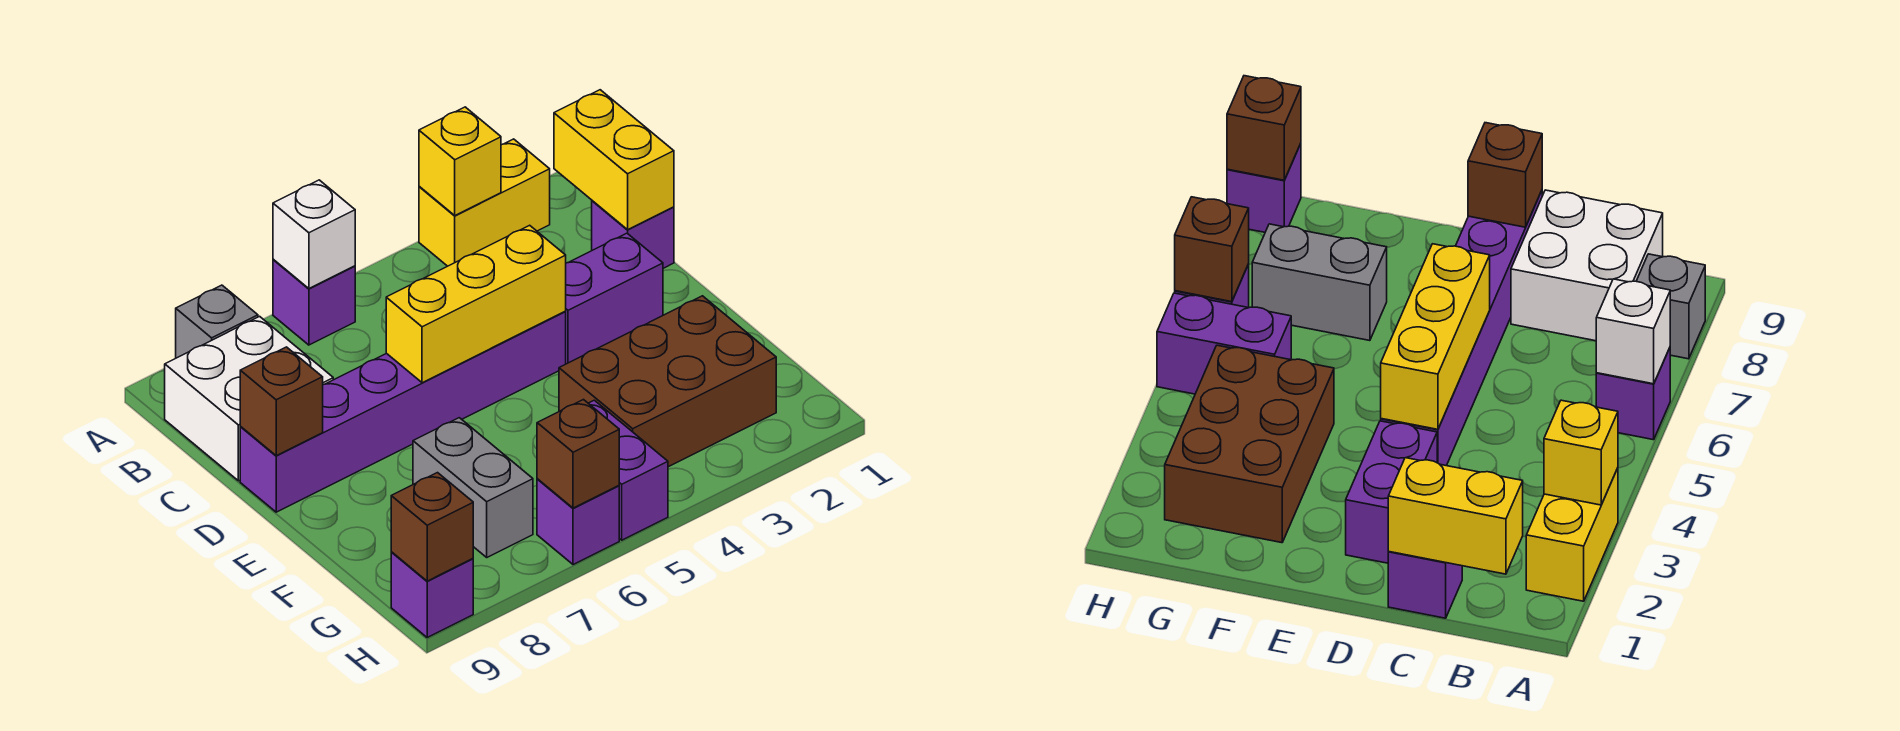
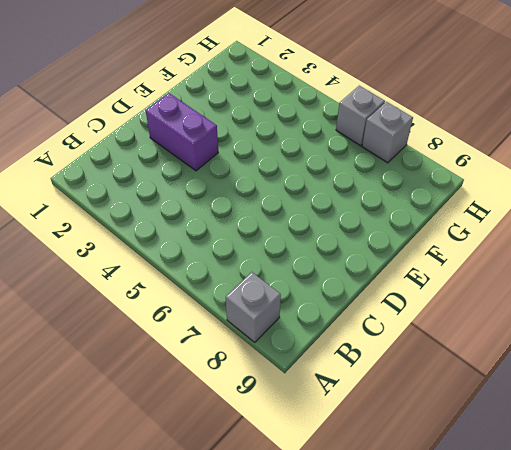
grey 1x1 brick [336,86,385,146] -> purple 1x1 brick [537,479,619,565]
grey 1x1 brick [362,102,413,163] -> none
none -> yellow 1x2 brick [419,139,550,266]
none -> purple 1x1 brick [273,259,355,345]
none -> white 2x2 brick [165,316,333,481]

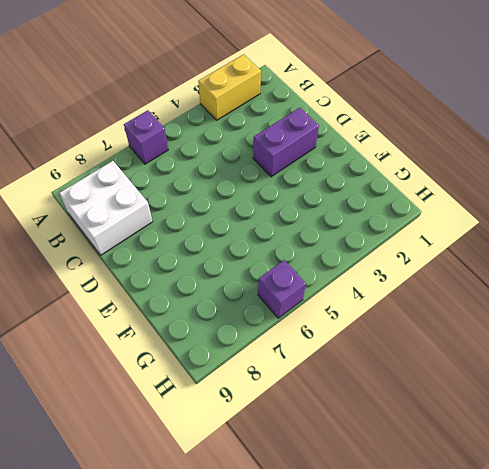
none -> grey 1x1 brick [176,285,258,358]
none -> purple 1x1 brick [592,201,674,268]
none -> purple 1x6 brick [240,312,566,512]

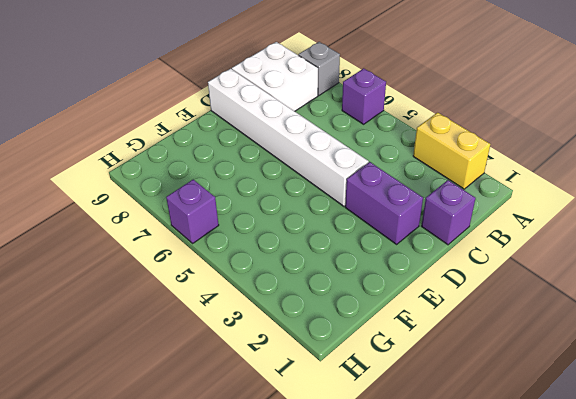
white 1x6 brick [208,69,369,206] -> purple 1x6 brick [240,312,566,512]
none -> brown 2x3 brick [559,296,776,467]
none -> grey 1x2 brick [413,418,533,557]
none -> purple 1x2 brick [588,400,668,540]

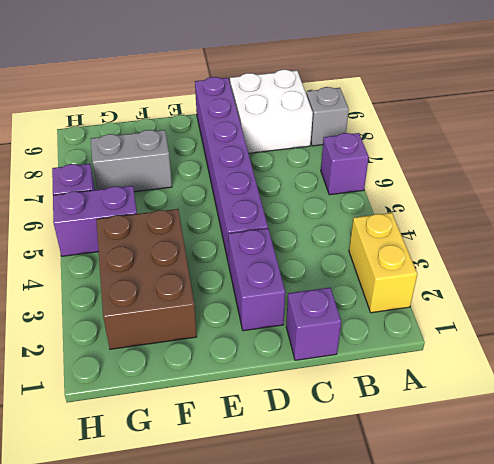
none -> purple 1x1 brick [391,552,473,637]
none -> yellow 1x1 brick [419,107,501,215]
none -> white 1x1 brick [273,180,355,288]

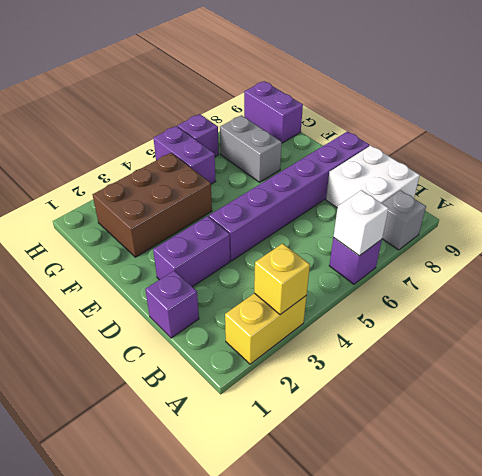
purple 1x2 brick [244,81,303,143] -> purple 1x1 brick [391,552,473,637]
none -> yellow 1x2 brick [554,90,674,230]
none -> yellow 1x3 brick [386,225,566,383]
none -> brown 1x1 brick [240,347,323,456]

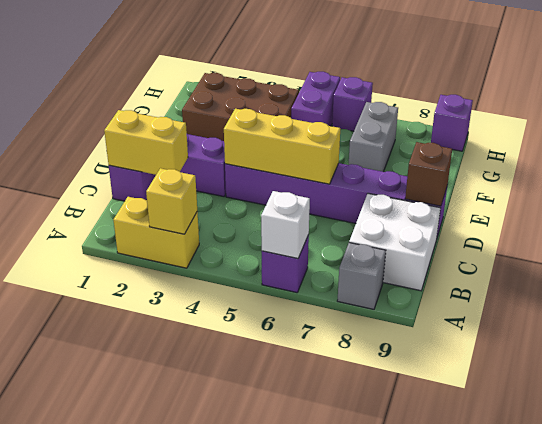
yellow 1x2 brick [104,110,188,175] -> yellow 1x2 brick turned to [554,90,674,230]
none -> brown 1x1 brick [537,400,619,508]
none -> brown 1x1 brick [391,473,473,581]

